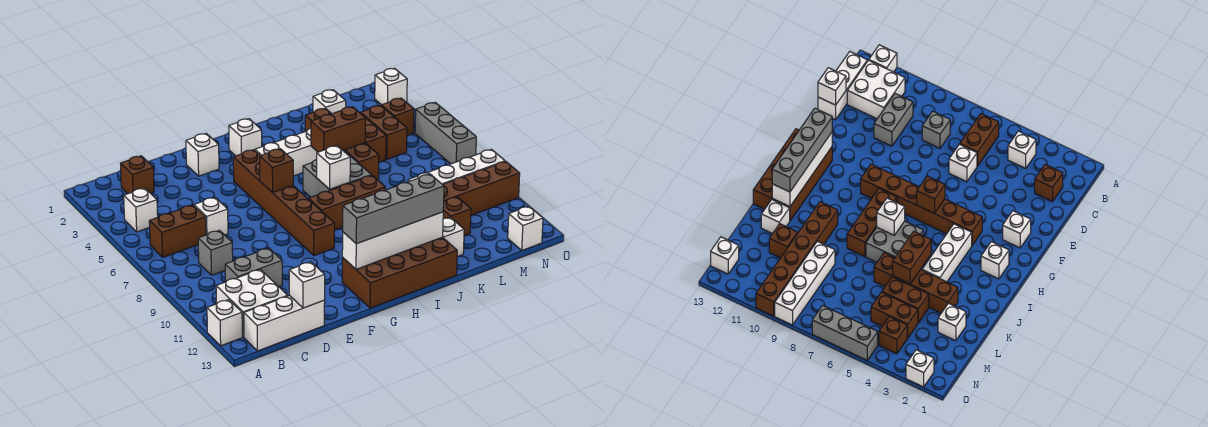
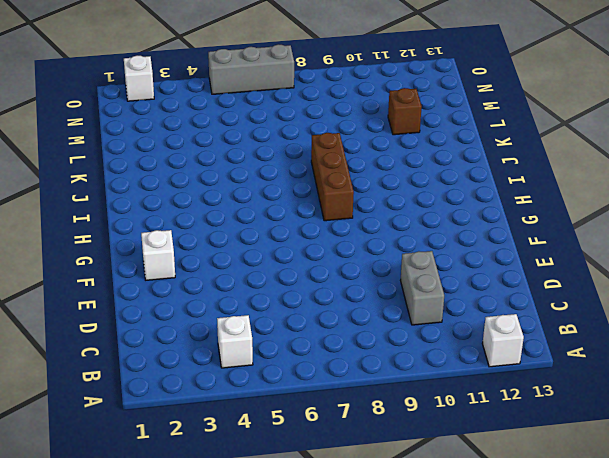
none -> brown 1x2 brick [149,205,206,257]
none -> white 2x2 brick [216,269,288,337]
none -> white 1x3 brick [244,296,325,351]
none -> brown 1x1 brick [120,156,154,194]

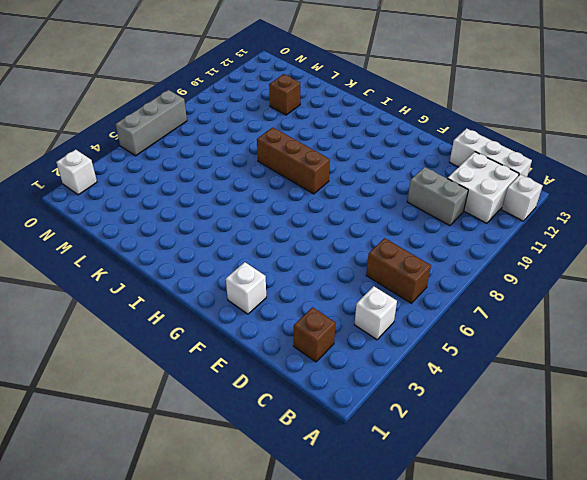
none -> grey 1x1 brick [198,230,233,275]
none -> white 1x1 brick [194,197,228,235]
none -> brown 1x6 brick [233,150,335,255]
none -> brown 2x4 brick [342,237,457,308]

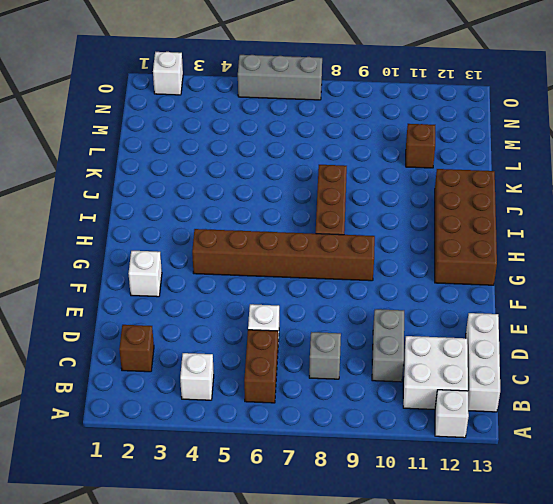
none -> white 1x1 brick [229,119,262,156]
none -> white 1x3 brick [255,128,317,176]
none -> grey 2x2 brick [303,151,371,197]
none -> brown 1x6 brick [443,161,520,215]

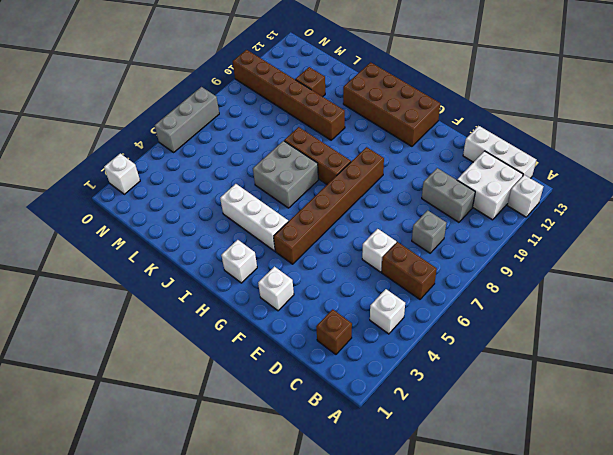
none -> brown 1x4 brick [305,108,379,180]
none -> white 1x1 brick [443,217,464,257]
none -> white 1x1 brick [313,90,346,114]
none -> brown 1x2 brick [365,118,386,162]

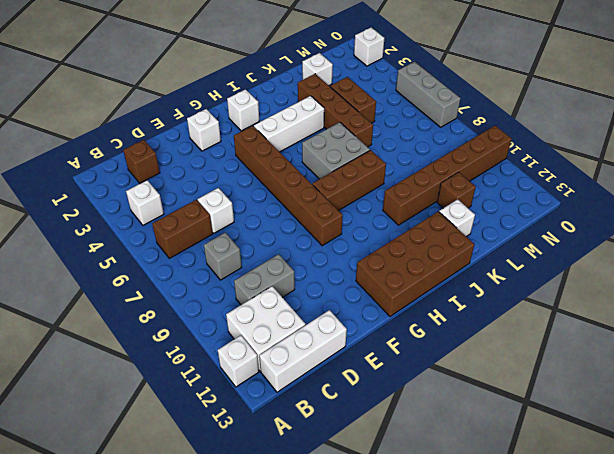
none -> white 1x4 brick [408,149,505,185]
none -> brown 1x2 brick [361,105,407,159]
none -> brown 1x1 brick [381,98,414,135]
none -> white 1x1 brick [508,206,543,250]

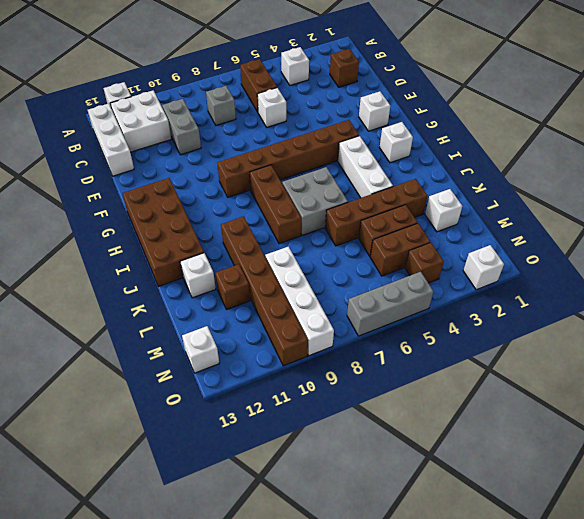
none -> white 1x1 brick [289,262,325,308]
none -> brown 1x1 brick [260,149,293,193]
none -> white 1x4 brick [342,212,443,269]
none -> white 1x1 brick [317,146,350,189]

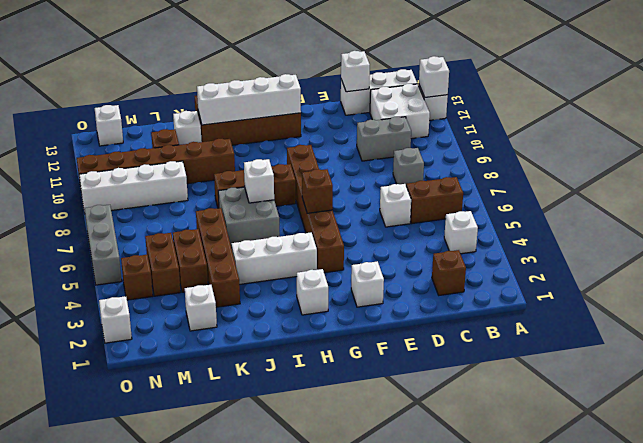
white 1x1 brick [419,56,449,97] -> none
none -> brown 1x2 brick [311,107,365,152]
none -> grey 1x4 brick [343,174,444,244]

